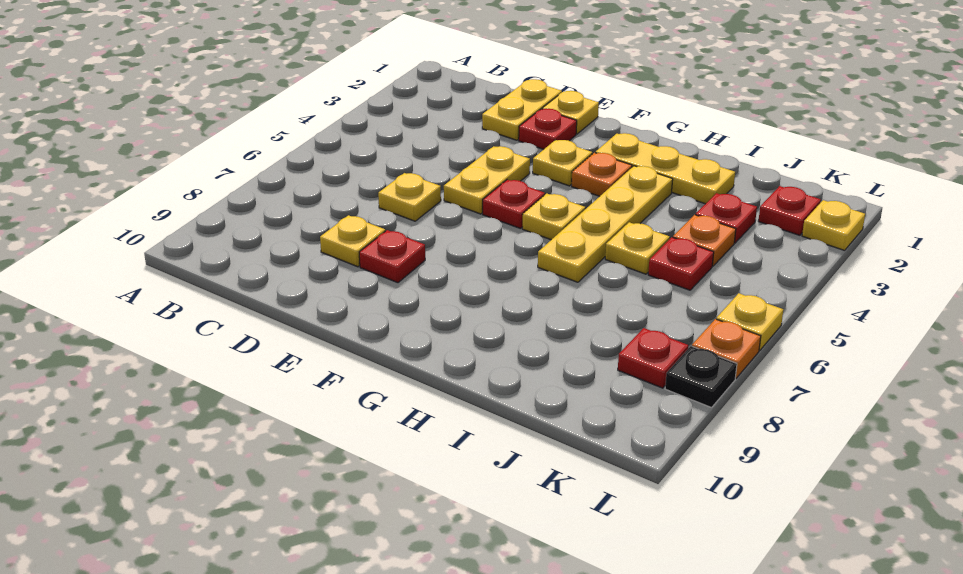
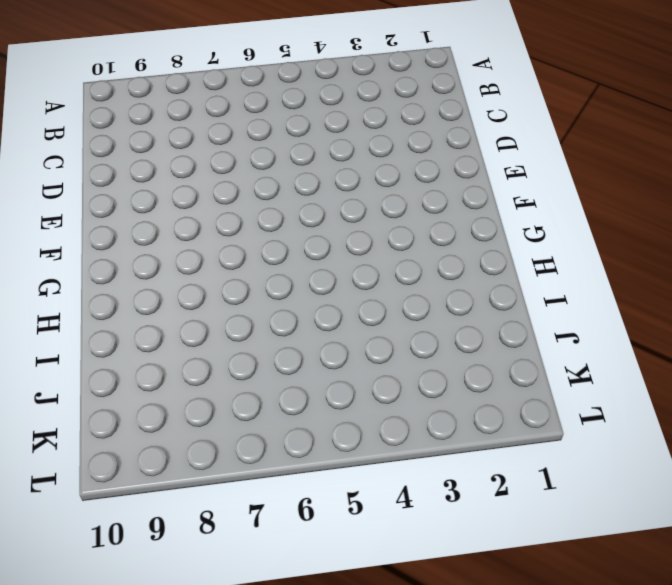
none -> yellow 1x2 plate [482,79,562,140]
none -> yellow 1x1 plate [378,173,441,221]
none -> yellow 1x1 plate [320,215,385,267]

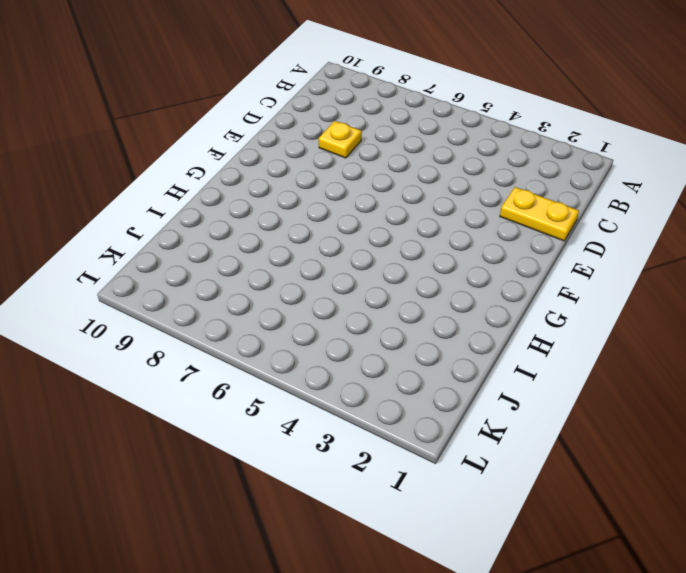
none -> yellow 1x1 plate [378,173,441,221]
none -> yellow 1x1 plate [542,91,599,134]
none -> red 1x1 plate [519,109,577,149]

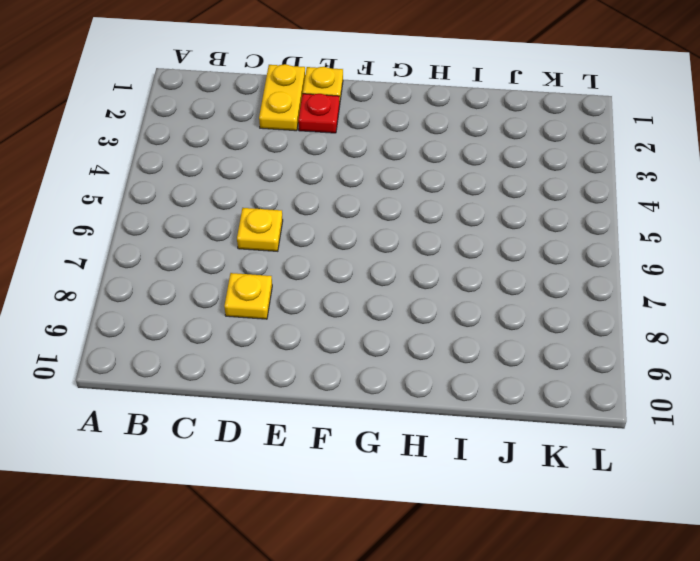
none -> yellow 1x2 plate [444,146,530,214]
none -> red 1x1 plate [359,230,425,283]
none -> yellow 1x1 plate [533,140,592,186]

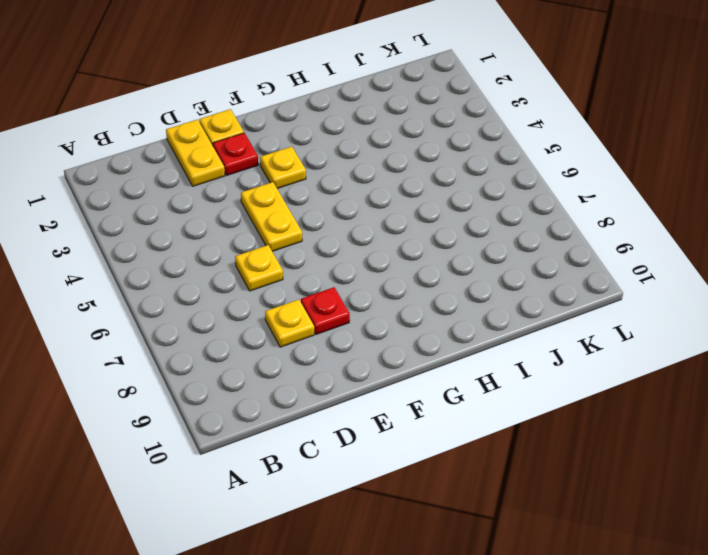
none -> red 1x1 plate [483,180,545,229]
none -> yellow 1x3 plate [595,133,735,204]
none -> orange 1x1 plate [572,153,632,196]

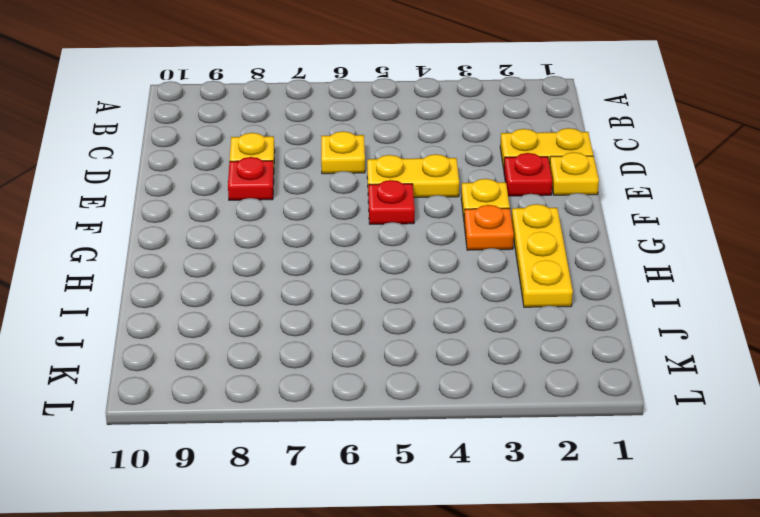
none -> yellow 1x1 plate [522,194,585,240]
none -> yellow 1x4 plate [538,166,673,282]
none -> yellow 1x1 plate [605,222,670,274]

